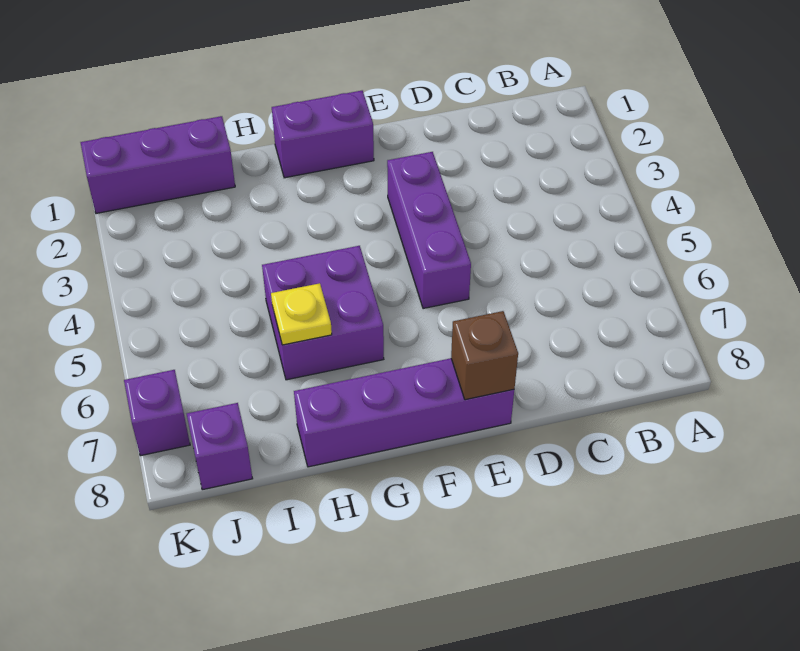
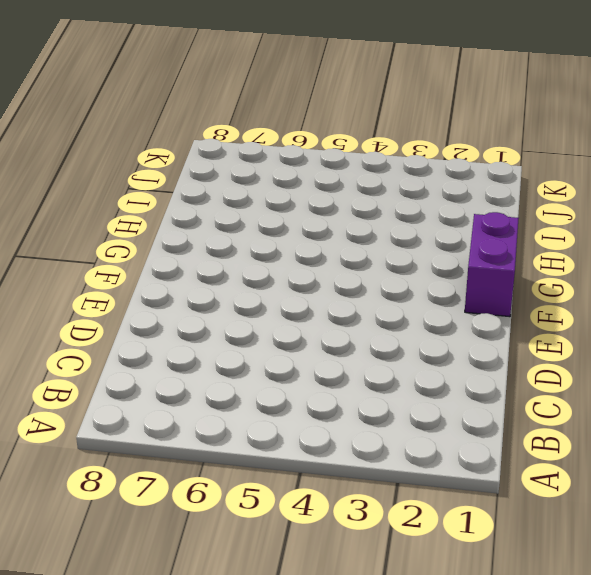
none -> purple 1x3 brick [387,152,471,309]
none -> purple 1x4 brick [294,358,514,467]

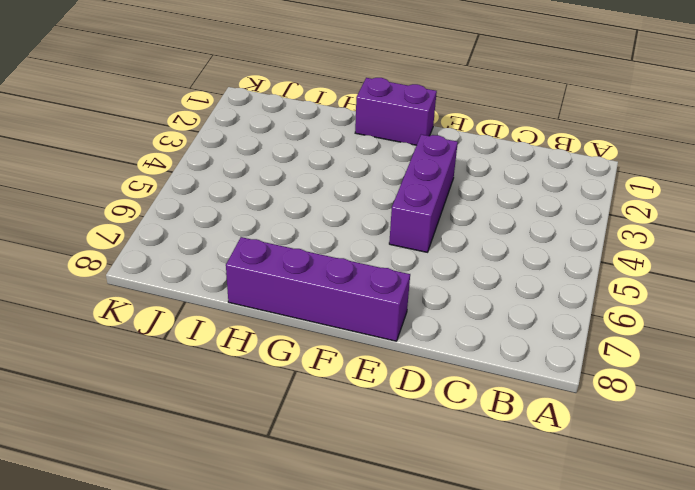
none -> purple 2x2 brick [262,246,384,380]
none -> purple 1x3 brick [81,116,235,213]

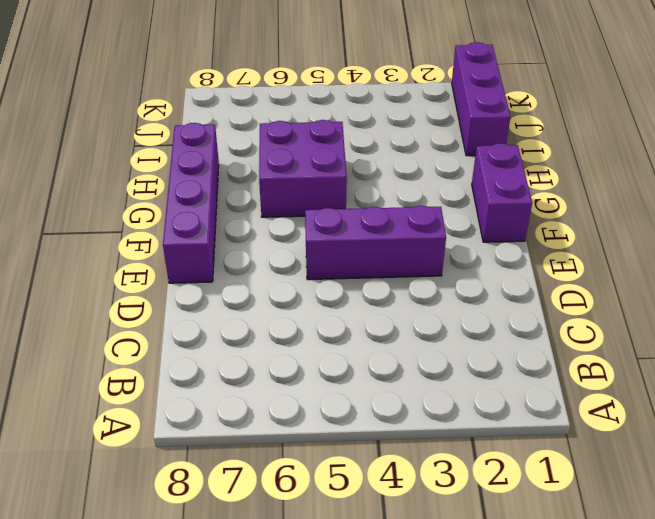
none -> purple 1x1 brick [187,403,253,490]
none -> purple 1x1 brick [124,370,190,456]

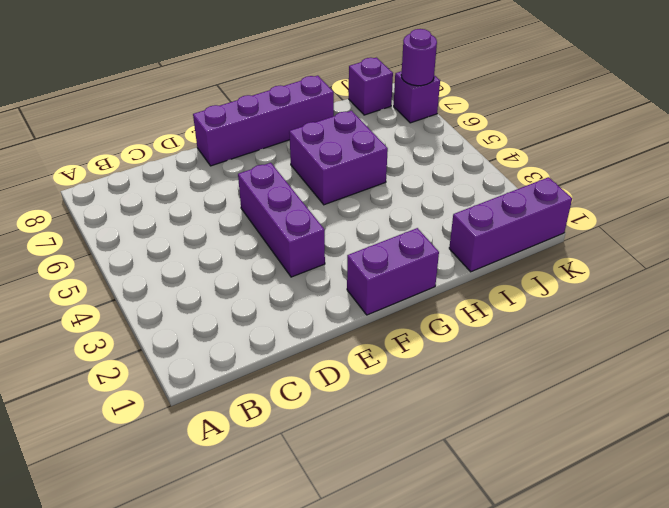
purple 1x1 round brick [401,29,437,86] -> none
none -> brown 1x1 brick [451,311,518,400]
none -> yellow 1x1 plate [271,283,332,345]

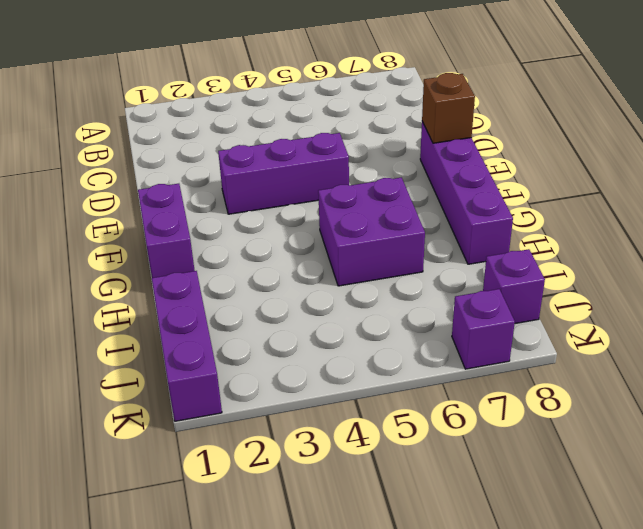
none -> yellow 1x1 plate [271,283,332,345]

